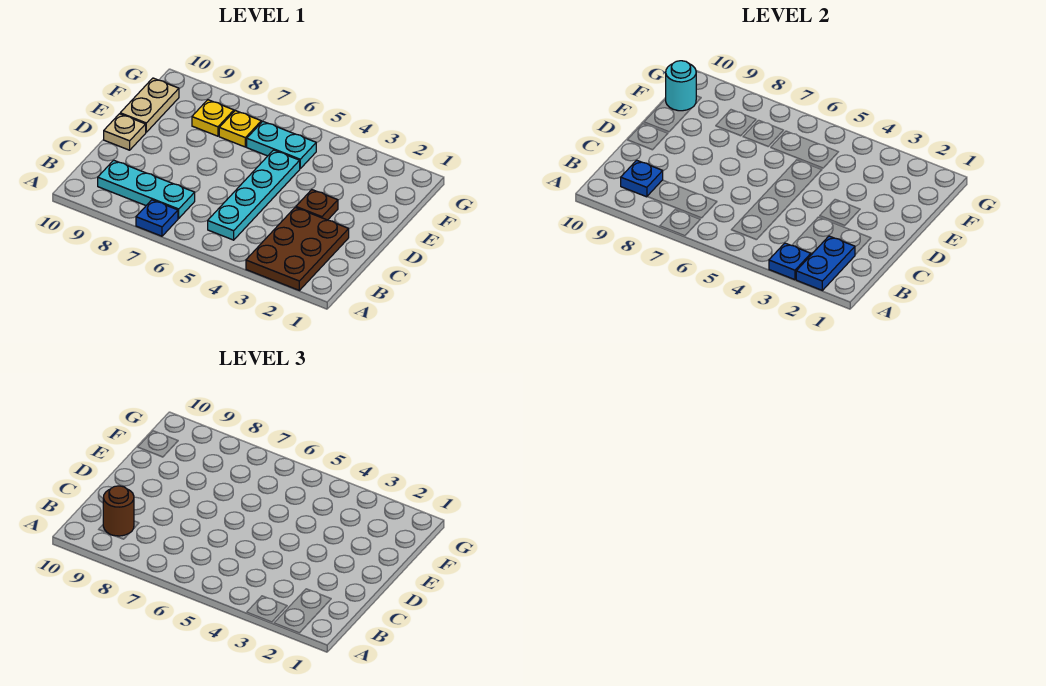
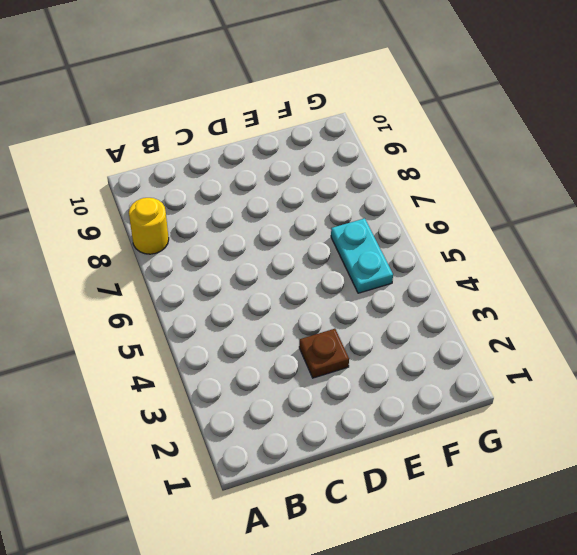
yellow 1x1 round brick [129,198,169,254] -> none
none -> brown 2x3 plate [246,207,349,290]
none -> blue 1x1 plate [136,200,178,236]
none -> cyan 1x4 plate [208,150,300,240]

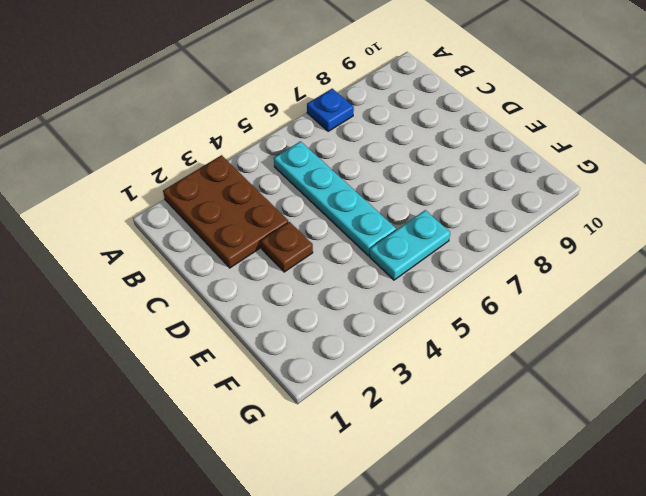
none -> cyan 1x3 plate [98,160,195,218]
none -> tan 1x1 plate [104,114,146,150]
none -> tan 1x2 plate [120,78,179,132]

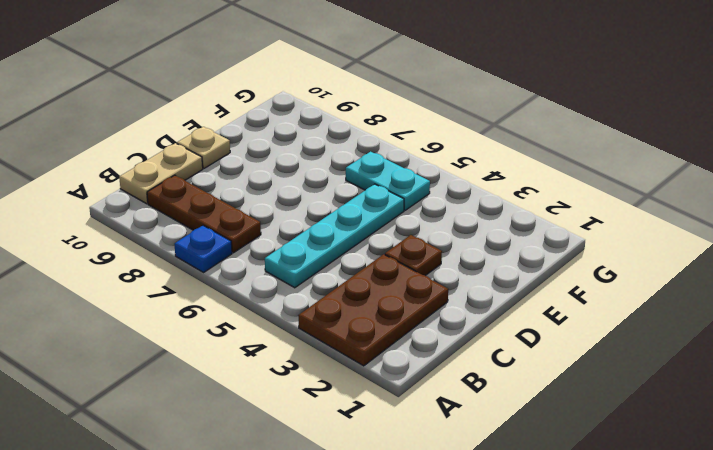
brown 1x3 plate [147,175,261,253] -> cyan 1x3 plate [98,160,195,218]
tan 1x2 plate [119,143,203,204] -> tan 1x2 plate moved to [120,78,179,132]
none -> yellow 1x1 plate [219,111,261,147]
none -> yellow 1x1 plate [192,100,234,136]
none -> blue 1x2 plate [796,236,855,290]

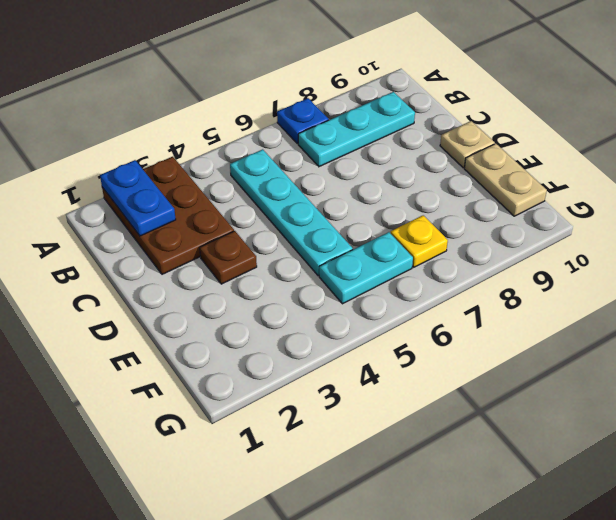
none -> yellow 1x1 plate [192,100,234,136]
none -> blue 1x1 plate [769,243,811,280]
none -> blue 1x1 plate [621,160,663,197]

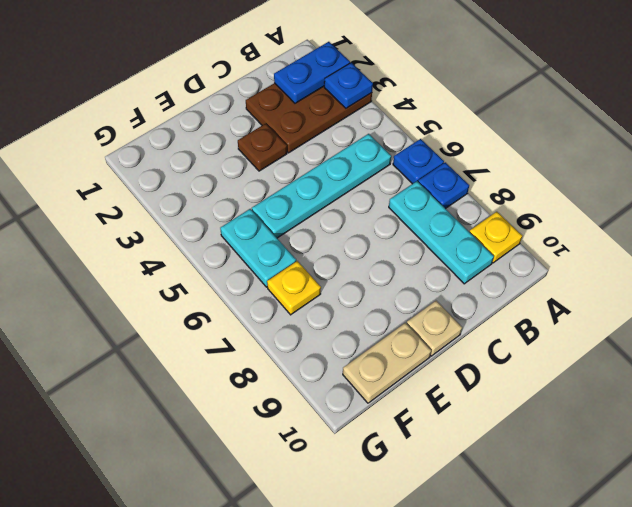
blue 1x1 plate [393,139,444,184] -> blue 1x1 plate moved to [621,160,663,197]
yellow 1x1 plate [470,212,522,263] -> yellow 1x1 plate moved to [192,100,234,136]
none -> cyan 1x1 round brick [666,61,696,111]
none -> brown 1x1 round brick [103,486,134,536]

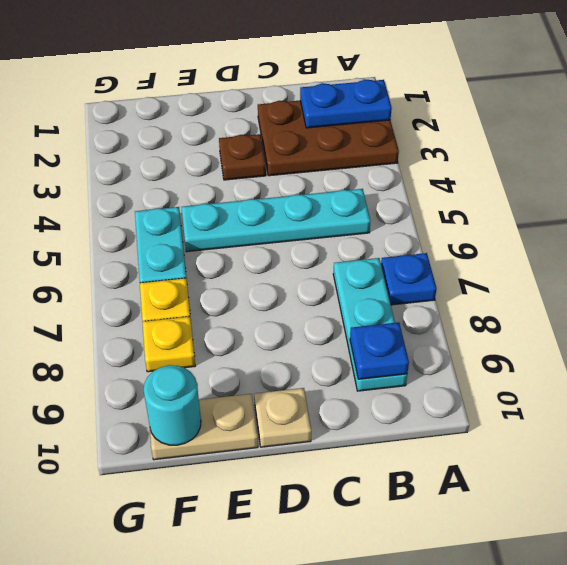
none -> blue 1x1 plate [769,243,811,280]
none -> brown 1x1 round brick [103,486,134,536]

